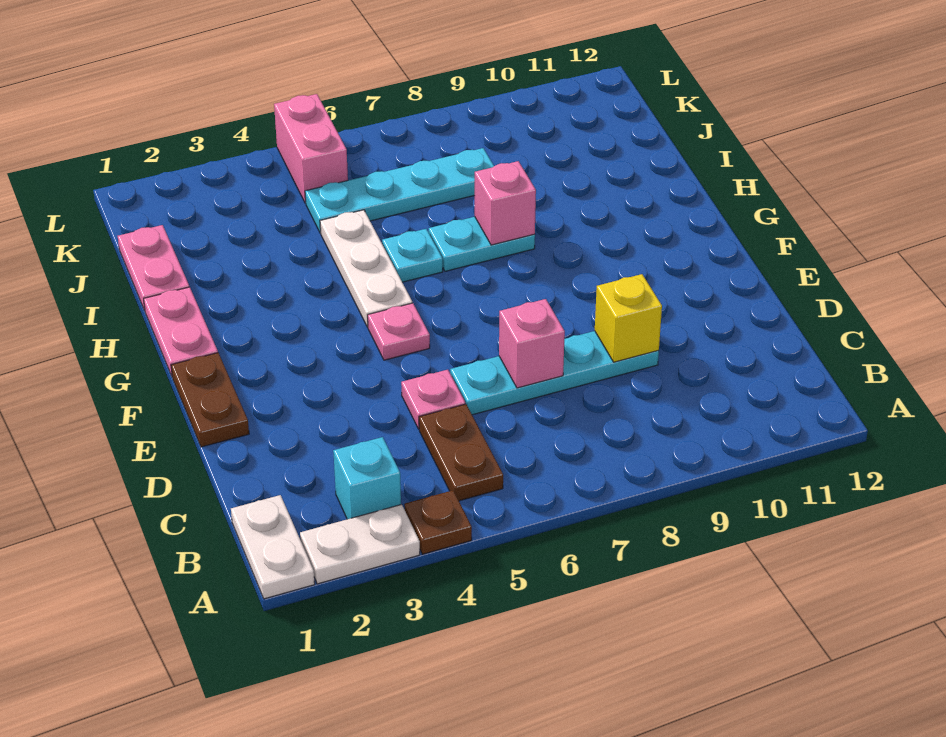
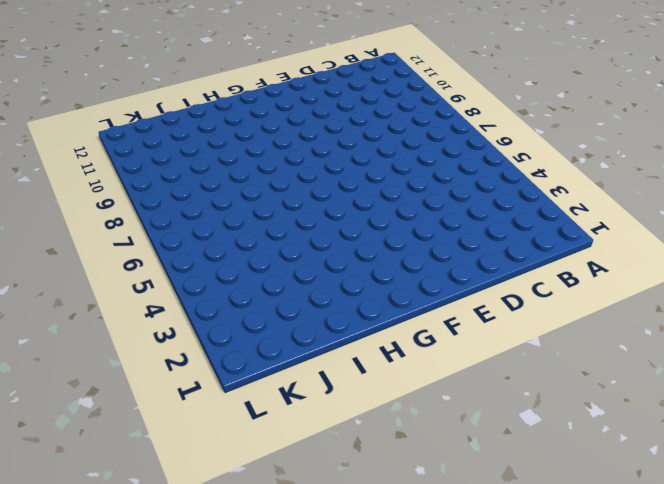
none -> white 1x2 plate [231,495,315,599]
none -> white 1x2 plate [300,504,420,584]
none -> brown 1x1 plate [404,490,472,554]

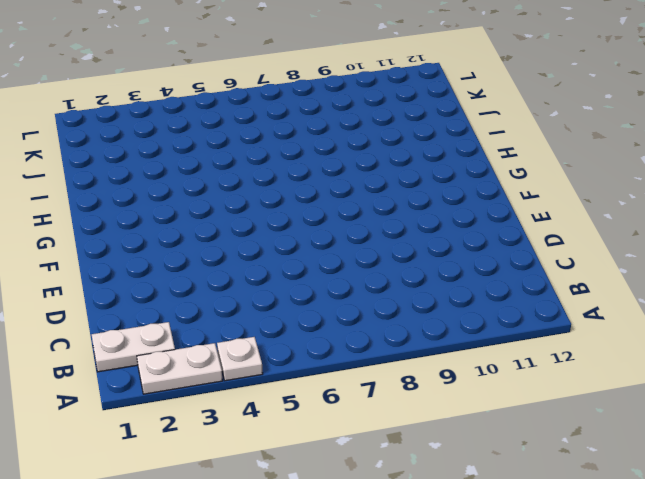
white 1x1 plate [217,337,263,381] -> brown 1x1 plate [404,490,472,554]
white 1x2 plate [92,322,175,372] -> white 1x2 plate turned to [231,495,315,599]
none -> cyan 1x1 brick [333,437,401,519]
none -> brown 1x2 plate [419,404,503,501]
none -> pink 1x1 plate [401,370,465,429]

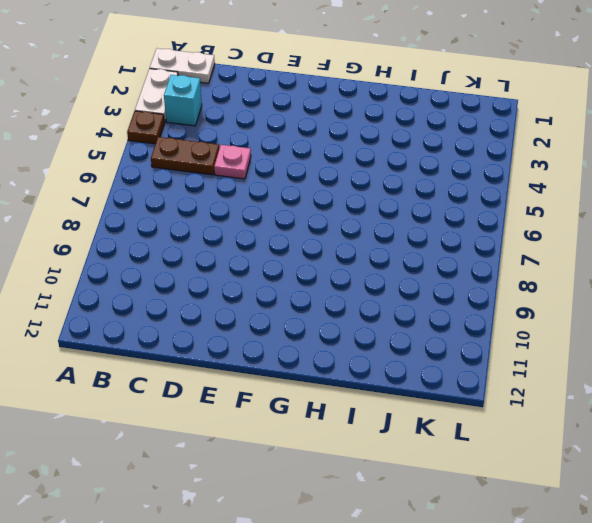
none -> cyan 1x4 plate [450,331,659,415]
none -> brown 1x2 plate [171,353,249,447]
none -> pink 1x1 plate [368,303,430,360]

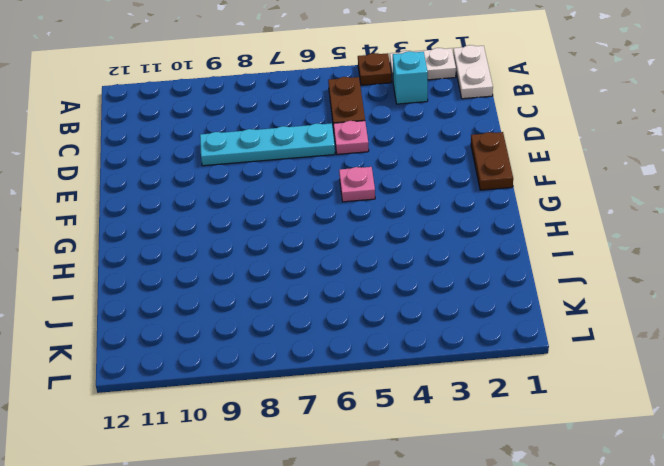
none -> pink 1x2 plate [144,287,218,376]
none -> white 1x3 plate [320,210,412,327]
none -> cyan 1x1 plate [382,229,443,282]

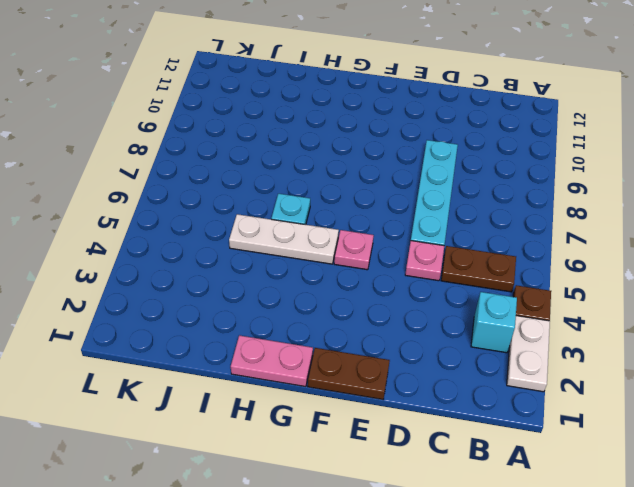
none -> white 1x2 plate [231,495,315,599]
none -> cyan 1x2 plate [429,217,535,271]
none -> pink 1x2 plate [118,225,189,310]

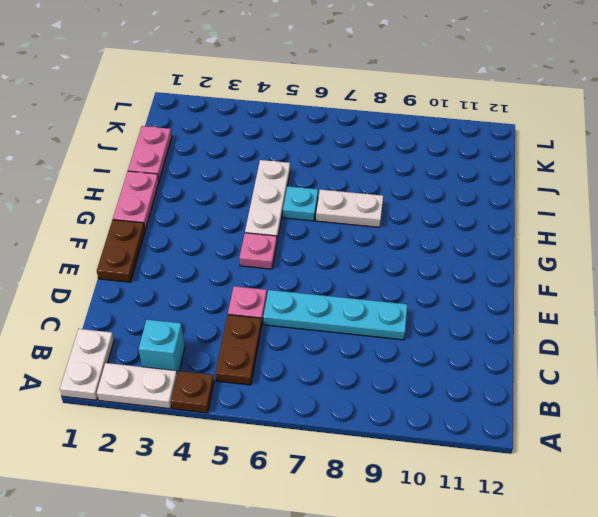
white 1x2 plate [316,190,383,227] -> cyan 1x2 plate [429,217,535,271]
none -> cyan 1x4 plate [305,148,494,233]
none -> pink 1x2 brick [274,94,348,203]
none -> pink 1x1 brick [499,299,565,388]

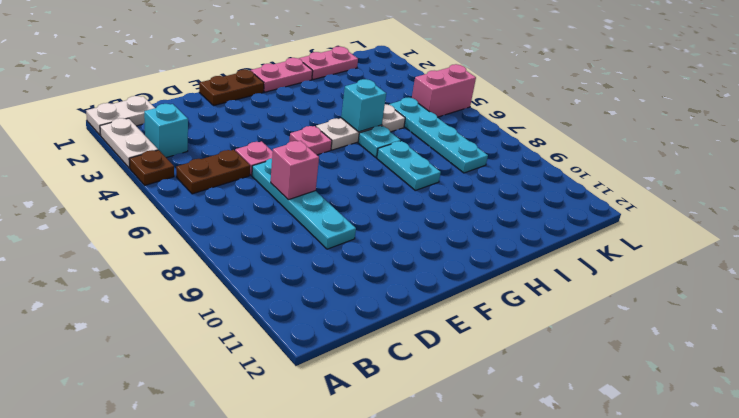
cyan 1x1 brick [341,79,386,132] -> none
none -> yellow 1x1 brick [595,274,662,362]
none -> pink 1x1 brick [475,161,536,245]

